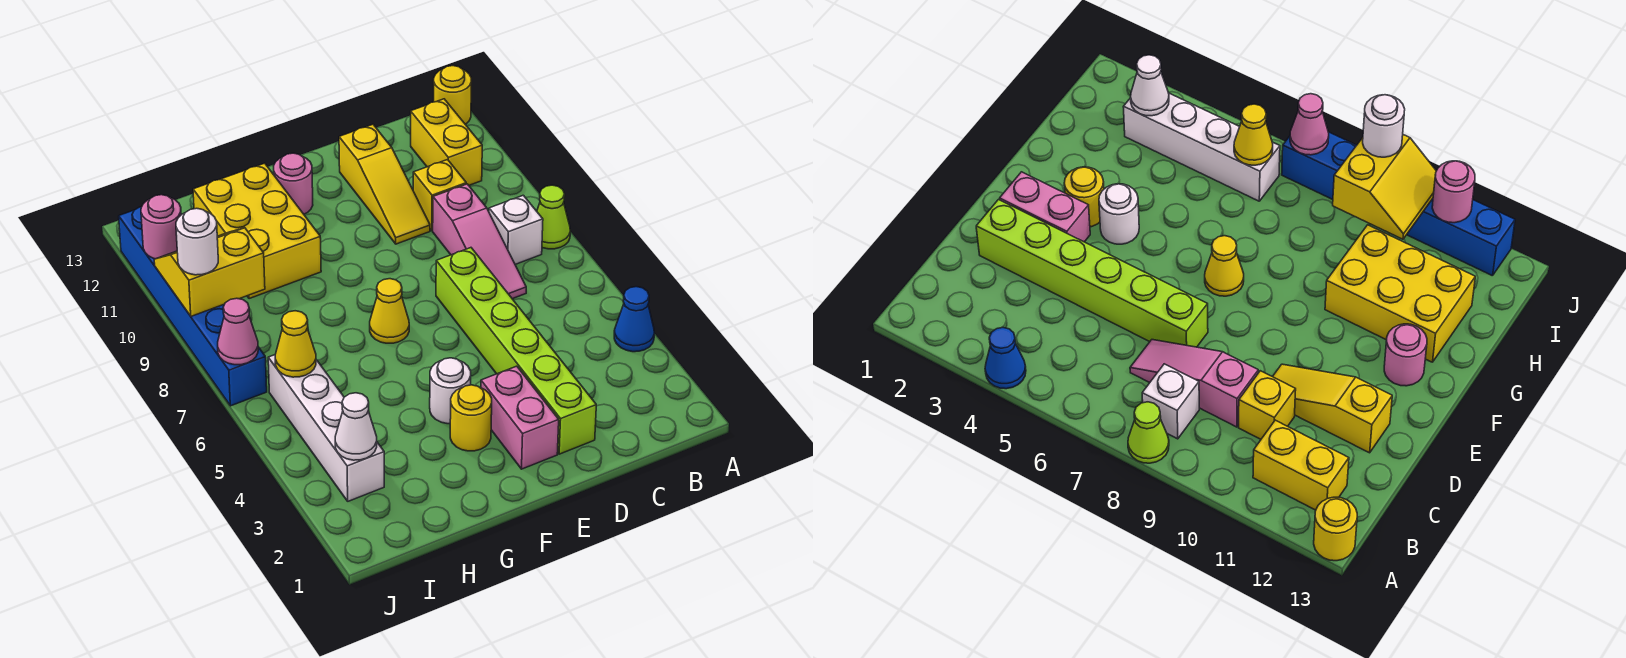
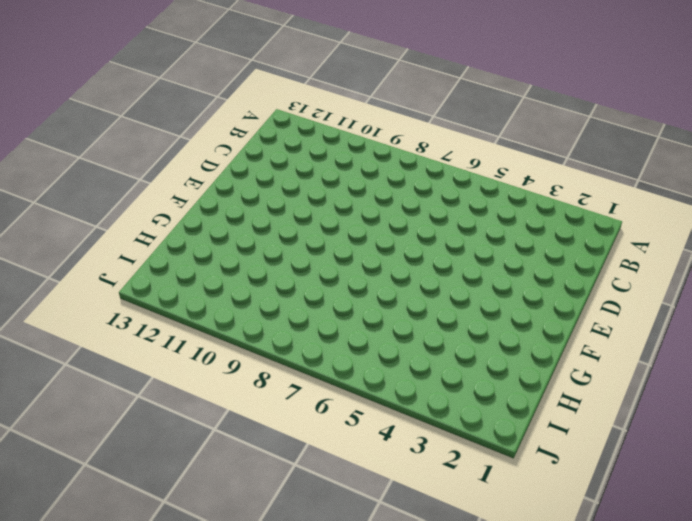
none -> blue 1x1 cone [614,287,654,352]
none -> lime 1x1 cone [537,185,570,249]
none -> yellow 1x1 round brick [434,66,471,124]

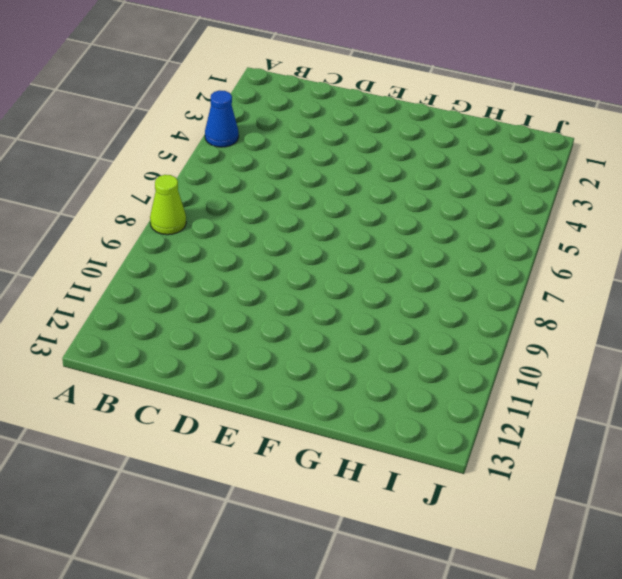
none -> yellow 1x1 round brick [434,66,471,124]
none -> white 1x1 brick [489,195,543,264]
none -> yellow 1x2 brick [411,99,482,185]

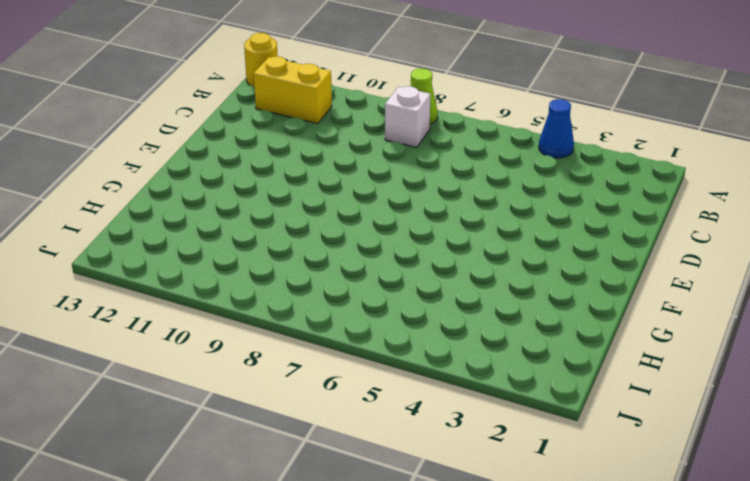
none -> pink 1x3 slope [433,184,526,299]
none -> yellow 1x1 brick [413,160,466,231]
none -> lime 1x6 brick [436,248,596,454]

